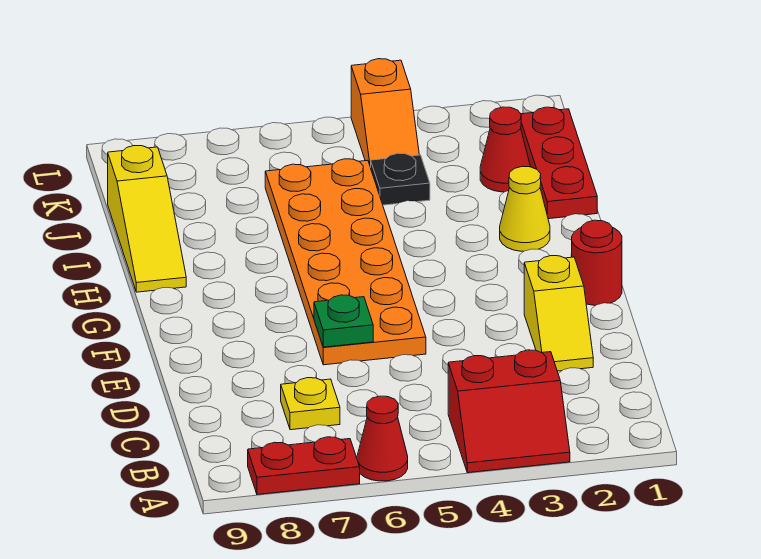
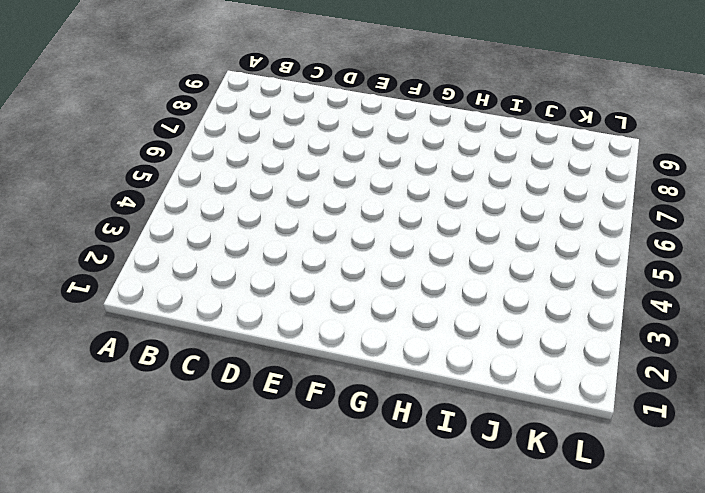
none -> red 2x2 slope [448,350,570,473]
none -> red 1x1 cone [357,396,408,481]
none -> red 1x2 plate [248,437,360,495]

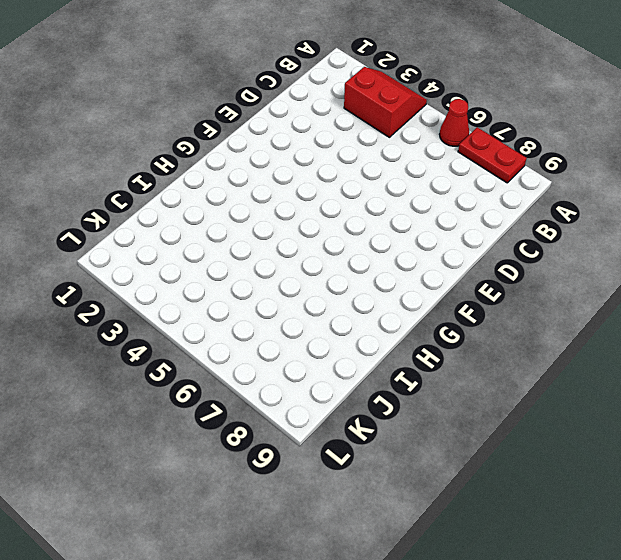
none -> yellow 1x1 plate [281,378,340,430]
none -> yellow 1x2 slope [524,256,593,371]
none -> orange 2x6 plate [265,159,426,365]

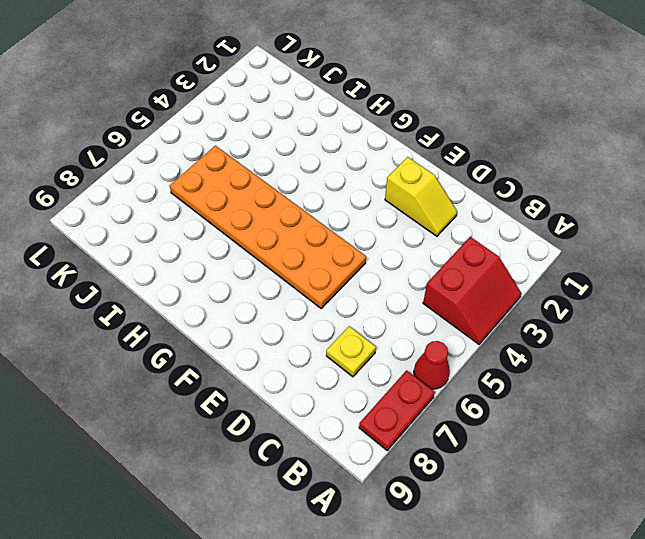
none -> red 1x1 round brick [571,220,622,305]
none -> yellow 1x1 cone [500,167,550,251]
none -> yellow 1x3 slope [108,146,186,292]

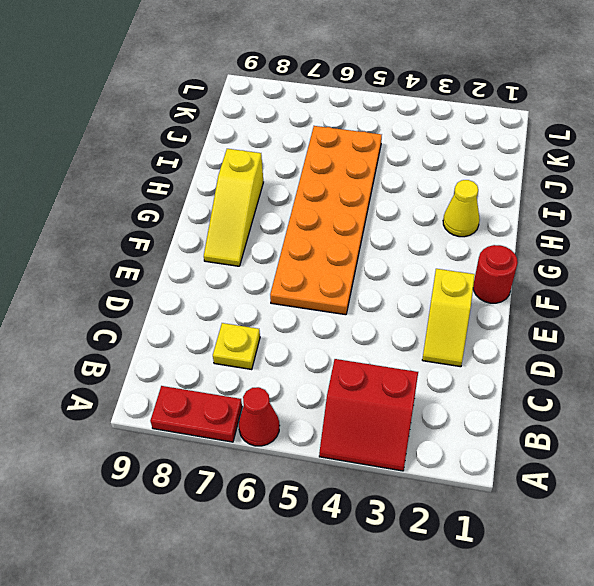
yellow 1x3 slope [204,149,263,266] -> yellow 1x3 slope moved to [108,146,186,292]
none -> red 1x3 plate [521,107,597,219]
none -> red 1x1 cone [480,107,530,192]
none -> black 1x1 plate [371,153,430,205]

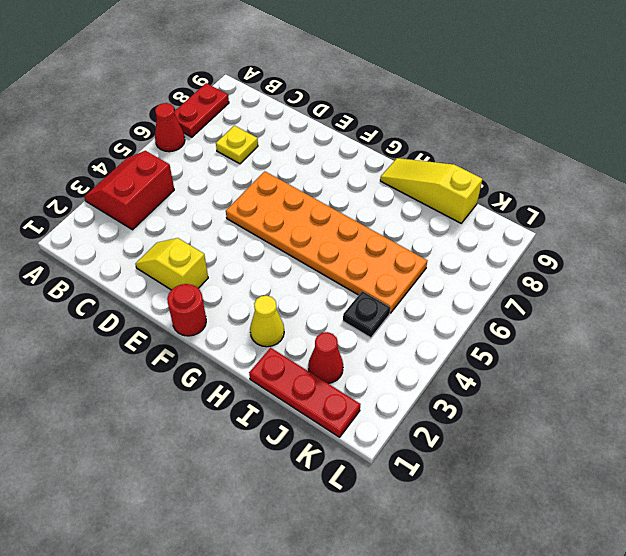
none -> orange 1x2 slope [351,59,419,167]
none -> green 1x1 plate [314,295,373,347]

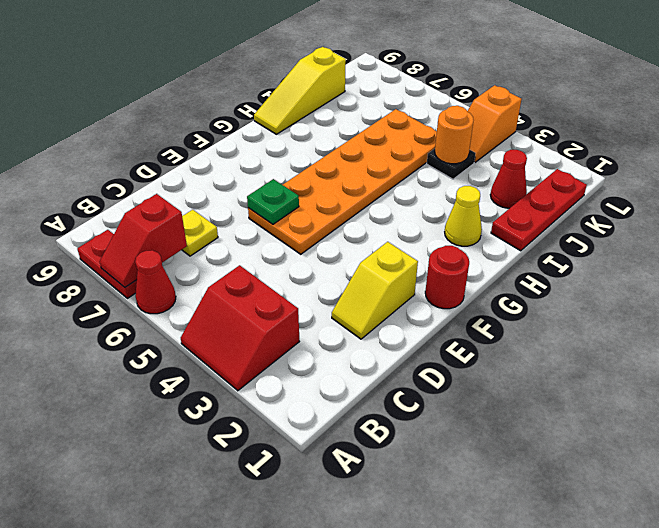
red 1x2 slope [100,194,187,287] -> none
orange 1x1 round brick [435,106,473,164] -> none

